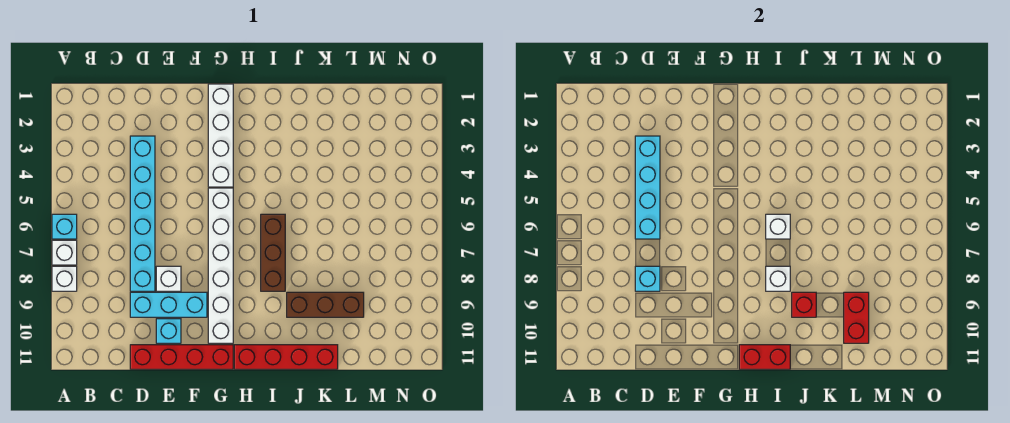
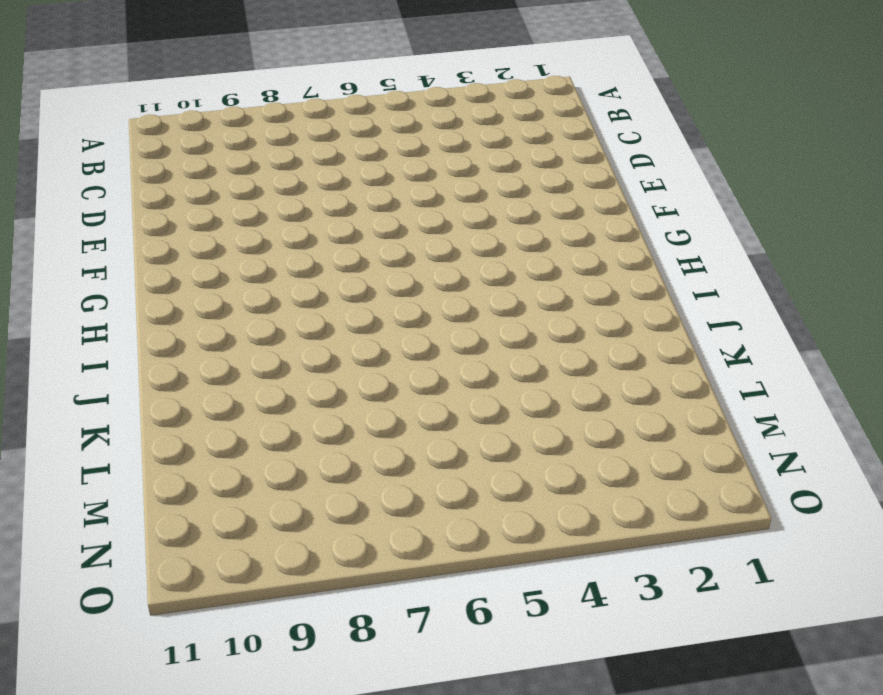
none -> cyan 1x1 brick [52,214,77,239]
none -> white 1x1 brick [52,240,77,265]
none -> white 1x1 brick [52,266,77,291]

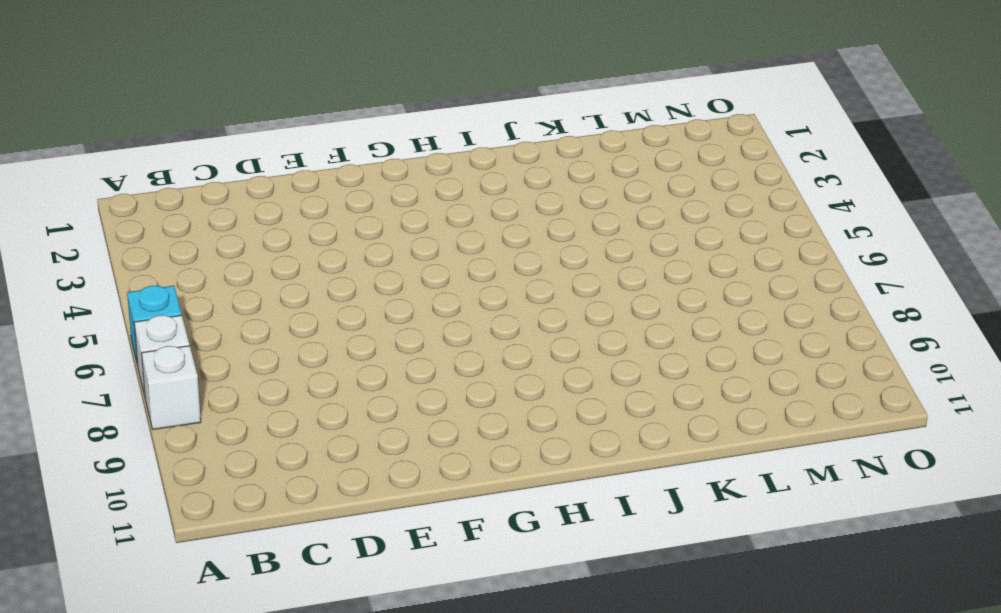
none -> cyan 1x6 brick [130,136,155,291]
none -> cyan 1x3 brick [130,292,207,317]
none -> red 1x4 brick [130,345,233,369]

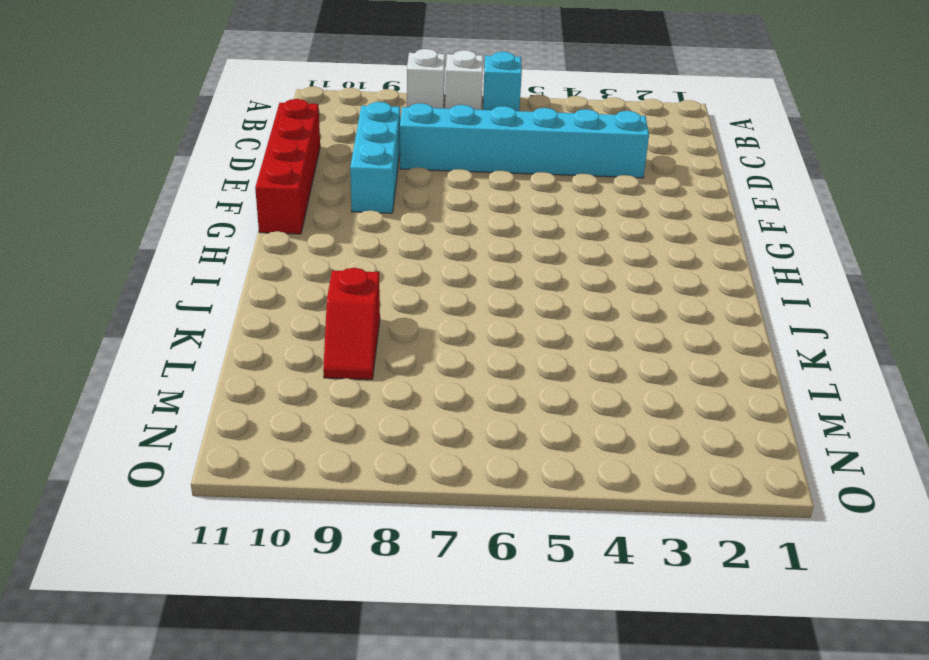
red 1x2 slope [323,268,380,380] -> brown 1x3 brick [287,292,364,317]
none -> white 1x1 brick [156,266,181,291]
none -> cyan 1x1 brick [156,319,181,343]
none -> white 1x4 brick [208,84,233,187]

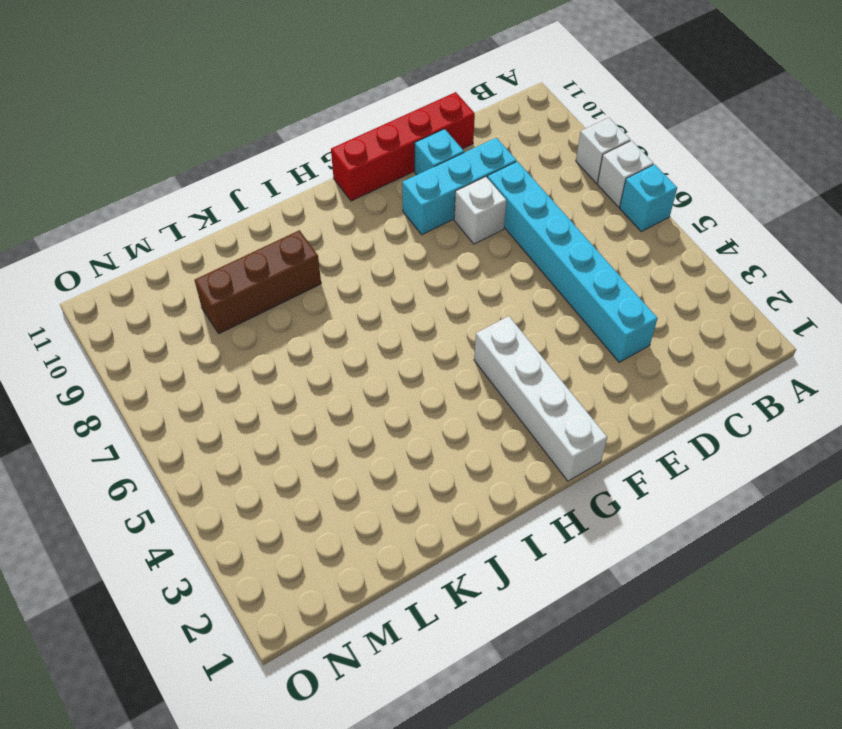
none -> white 1x6 brick [208,188,233,343]
none -> red 1x4 brick [234,345,338,369]
none -> brown 1x3 brick [261,214,285,291]

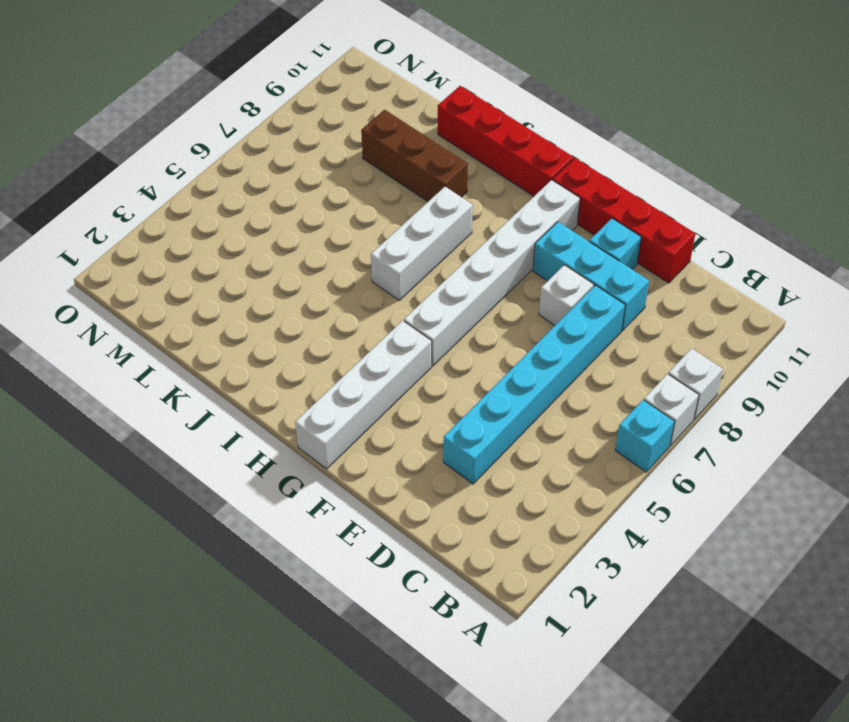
white 1x3 brick [371,187,473,300] -> brown 1x3 brick [261,214,285,291]
none -> cyan 1x4 brick [635,136,660,239]
none -> cyan 1x1 brick [635,266,660,291]
none -> red 1x2 brick [739,345,790,369]

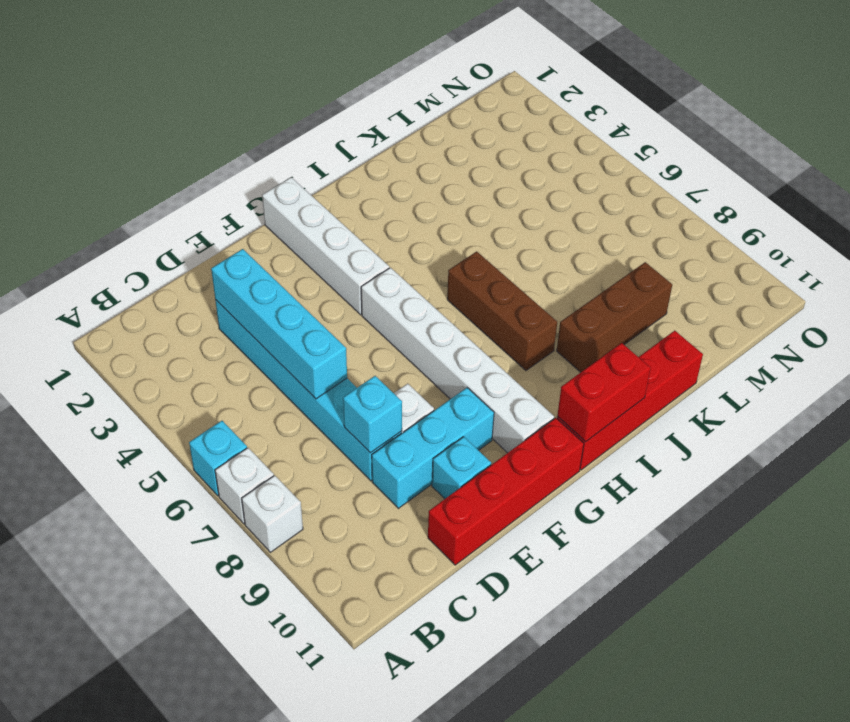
none -> white 1x1 brick [766,214,790,239]
none -> white 1x1 brick [766,266,790,291]
none -> red 1x1 brick [792,292,816,317]

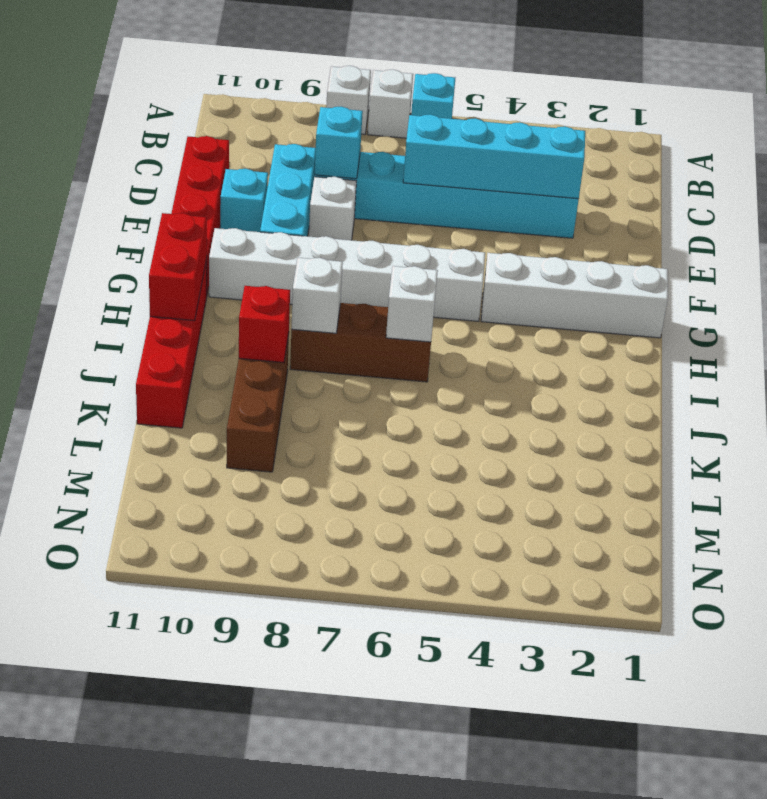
none -> red 1x2 brick [844,292,869,343]

